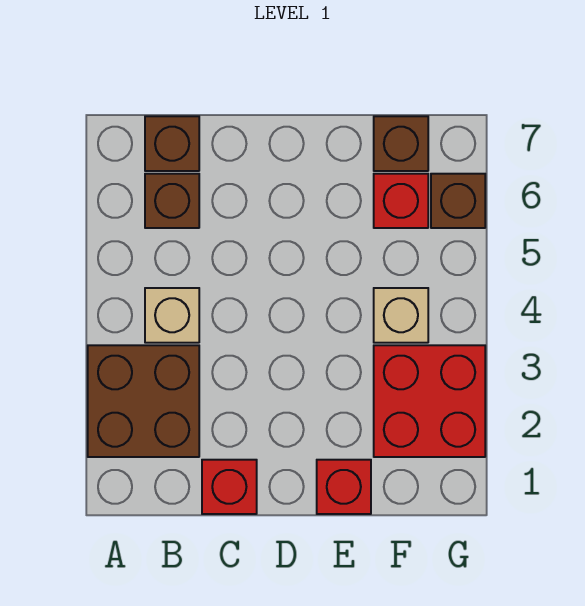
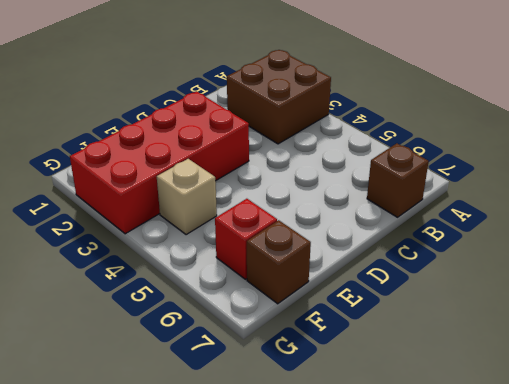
red 2x4 brick [70,92,249,234] -> red 2x2 brick [374,345,485,457]
none -> tan 1x1 brick [145,288,199,343]
none -> brown 1x1 brick [145,174,199,228]

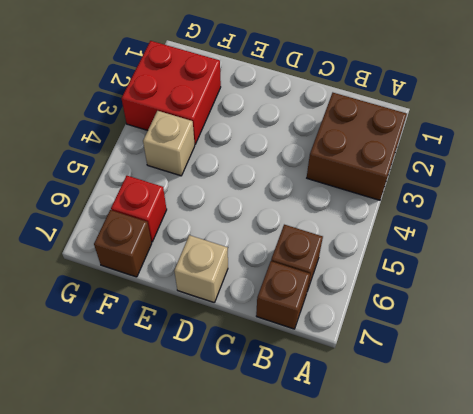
tan 1x1 brick [174,235,228,303] -> tan 1x1 brick moved to [145,288,199,343]
none -> red 1x1 brick [202,460,257,514]
none -> red 1x1 brick [317,460,371,514]

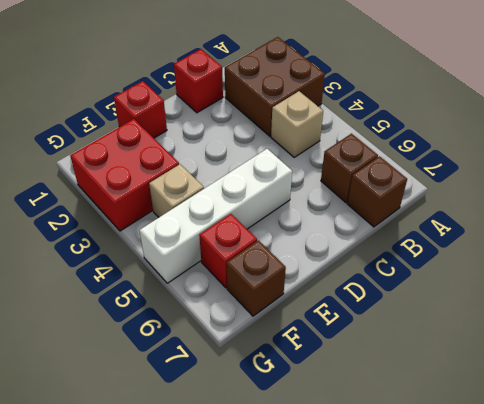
white 1x4 brick [139,149,292,283] -> none
none -> brown 1x1 brick [431,174,485,228]

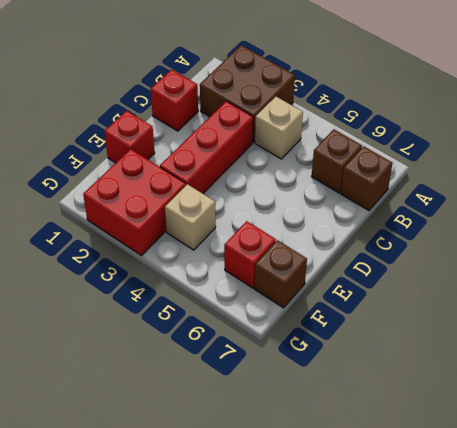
red 1x3 brick [160,101,253,194] -> none
none -> brown 1x1 brick [431,174,485,228]

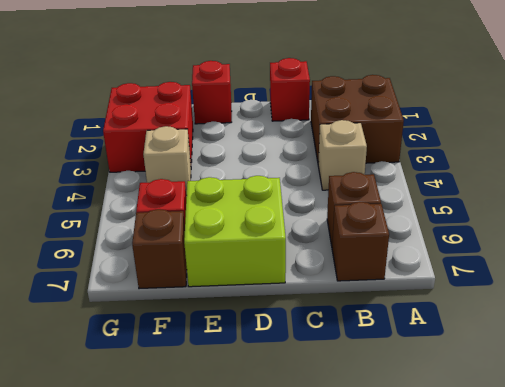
lime 2x2 brick [184,176,286,287] -> none
none -> brown 1x1 brick [431,174,485,228]

